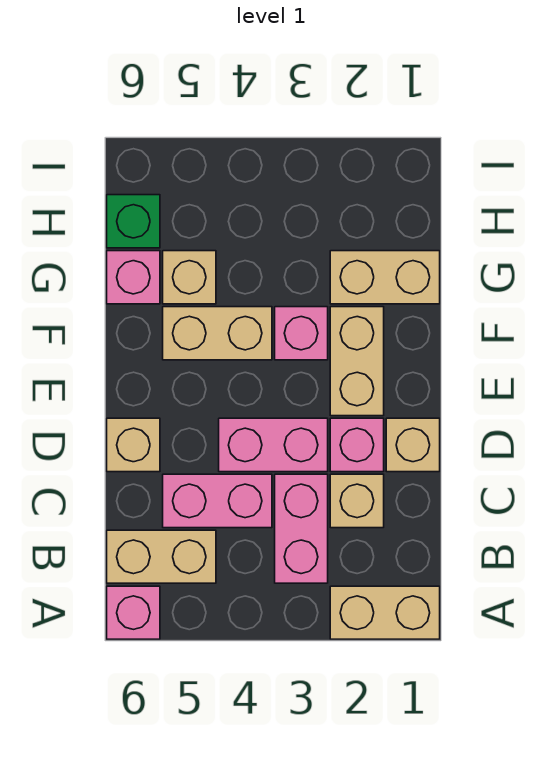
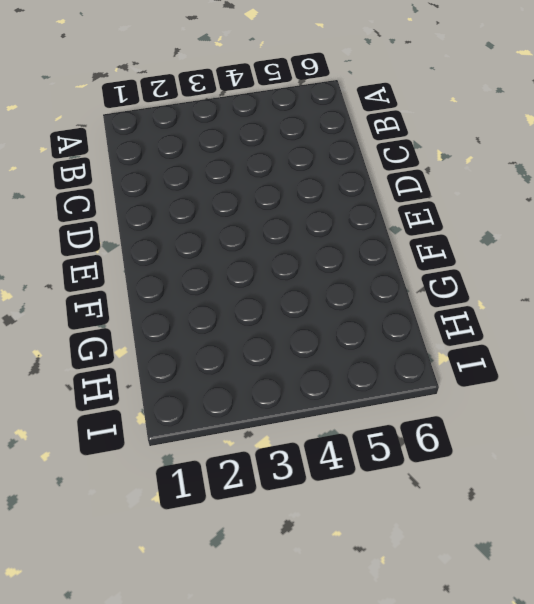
none -> tan 1x2 brick [330,586,440,639]
none -> pink 1x1 brick [107,586,160,639]
none -> pink 1x2 brick [275,474,328,583]

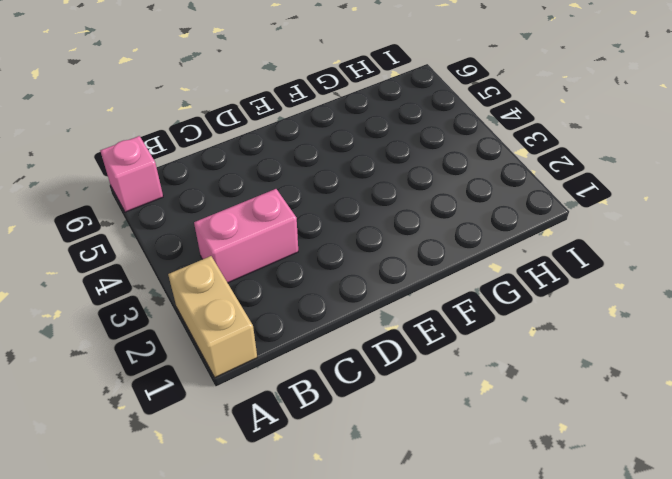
none -> tan 1x2 brick [107,530,216,583]
none -> tan 1x1 brick [330,474,384,528]
none -> pink 1x2 brick [163,474,272,528]

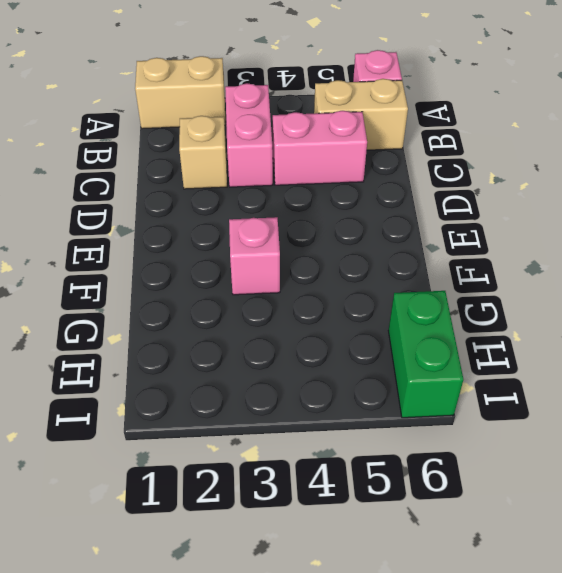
green 1x2 brick [388,291,463,418] -> green 1x1 brick [107,195,160,248]
none -> tan 1x1 brick [386,418,440,472]
none -> pink 1x1 brick [330,418,384,472]
none -> pink 1x2 brick [219,418,328,472]

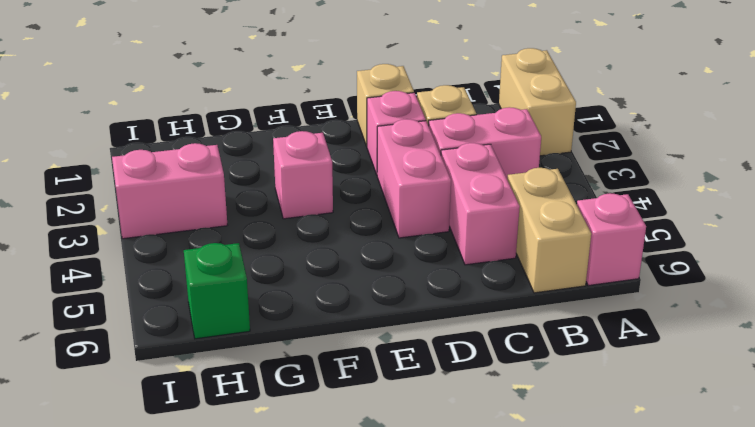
pink 1x2 brick [112,143,227,239] -> none
none -> tan 1x1 brick [107,418,160,472]
none -> tan 1x2 brick [330,307,384,416]
none -> tan 1x2 brick [163,307,272,360]

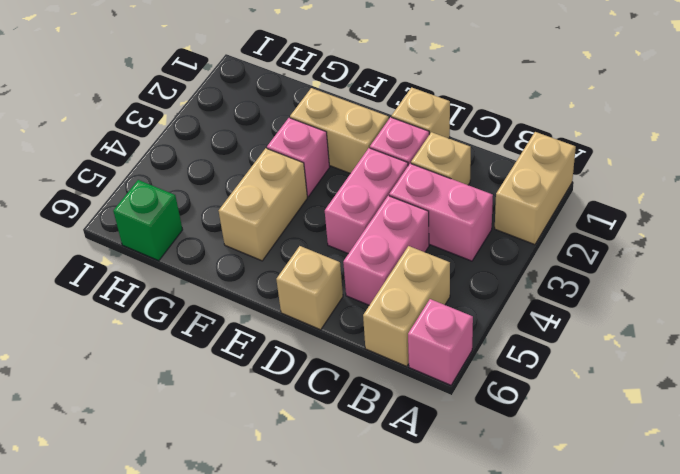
none -> tan 1x2 brick [330,251,440,304]
none -> tan 1x1 brick [163,251,216,304]
none -> pink 1x1 brick [107,251,160,304]

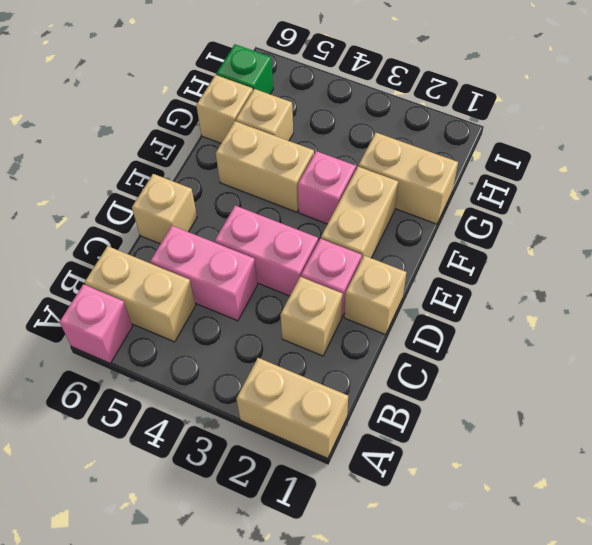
tan 1x1 brick [196,75,253,143] -> pink 1x1 brick [107,251,160,304]
none -> pink 1x2 brick [275,474,328,583]

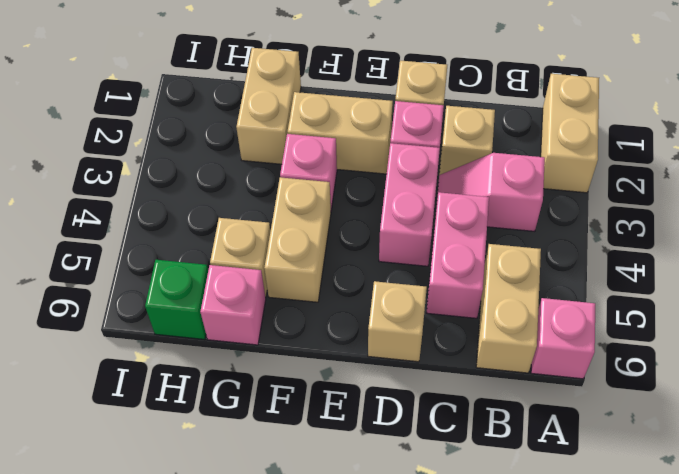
pink 1x2 slope [435,153,545,231] -> pink 1x2 brick [275,474,328,583]

